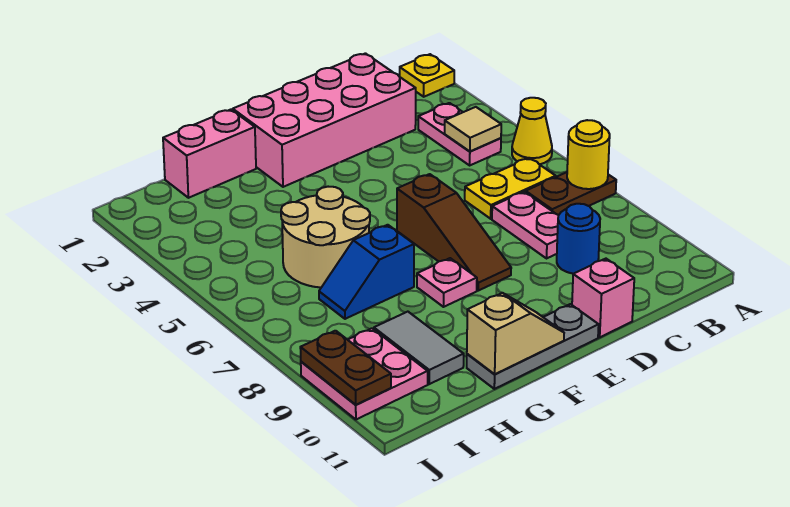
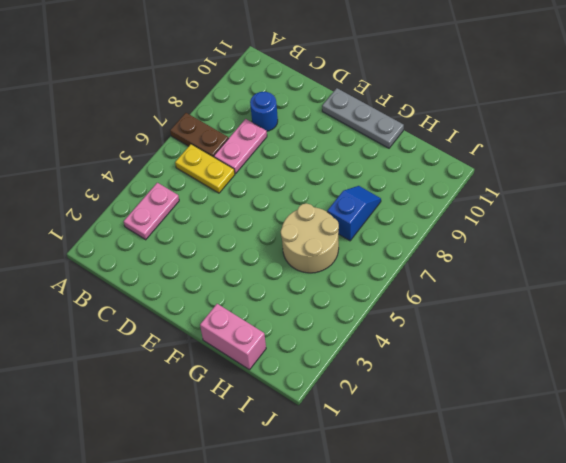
blue 1x2 slope [327,186,381,241] -> blue 1x2 slope turned to [319,225,414,319]
none -> yellow 1x1 plate [400,54,454,97]
none -> yellow 1x1 cone [512,98,552,164]
none -> pink 2x4 brick [233,53,416,187]

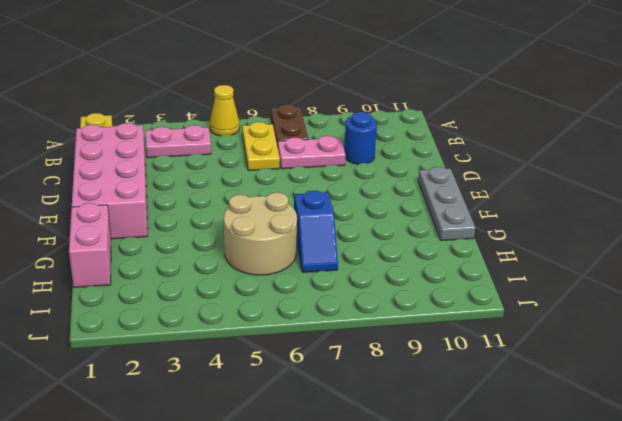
none -> pink 1x1 brick [572,259,634,337]
none -> brown 1x3 slope [397,174,511,291]
none -> pink 1x1 plate [417,258,477,307]

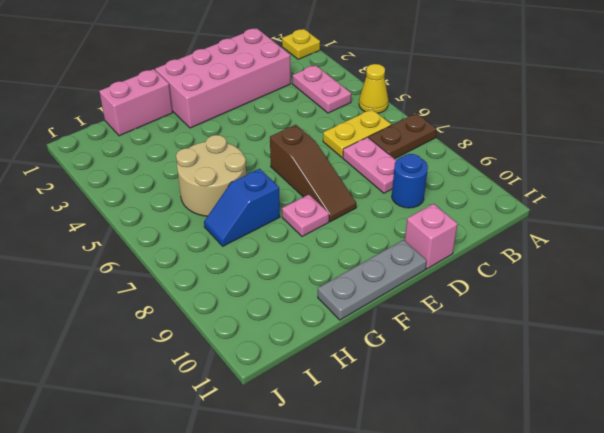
none -> grey 1x2 tile [374,312,464,384]
none -> pink 2x2 plate [301,328,428,419]
none -> yellow 1x1 round brick [567,120,610,189]

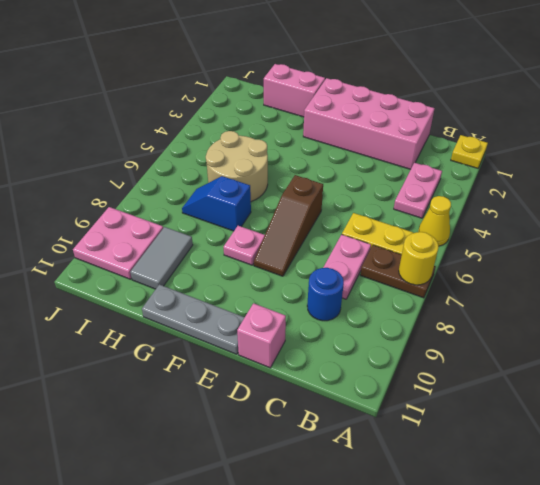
none -> tan 1x1 tile [445,107,501,152]
none -> tan 1x2 slope [467,293,564,374]
none -> brown 1x2 plate [300,331,391,405]

